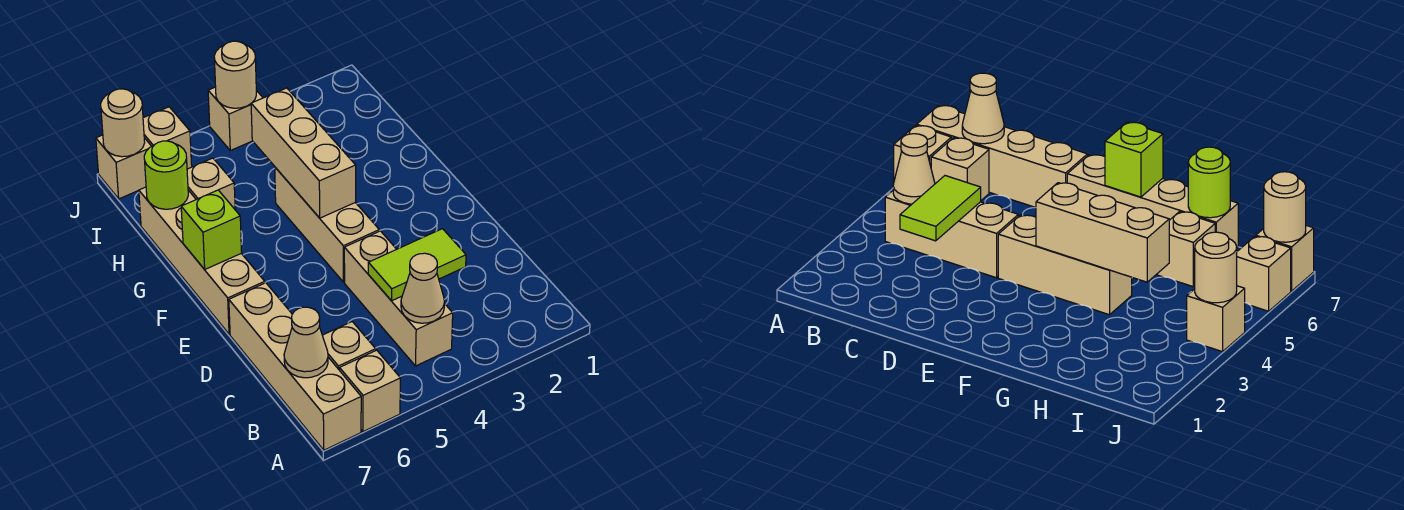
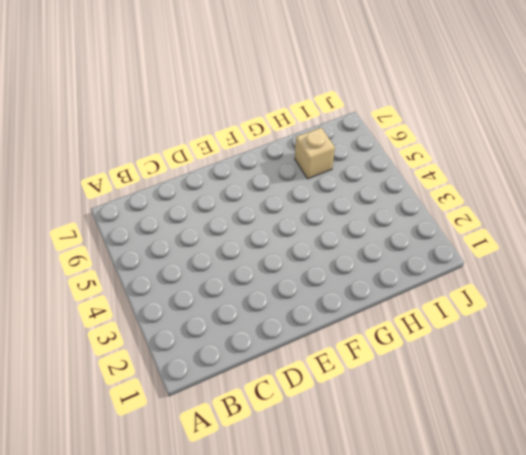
none -> tan 1x1 brick [340,350,401,432]
none -> tan 1x4 brick [229,283,361,450]
none -> tan 1x3 brick [344,231,453,366]

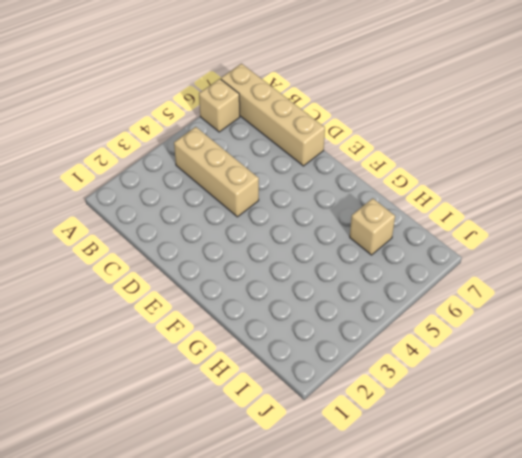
none -> tan 1x1 brick [322,322,376,370]
none -> tan 1x3 brick [275,167,379,282]
none -> tan 1x4 brick [139,187,265,334]

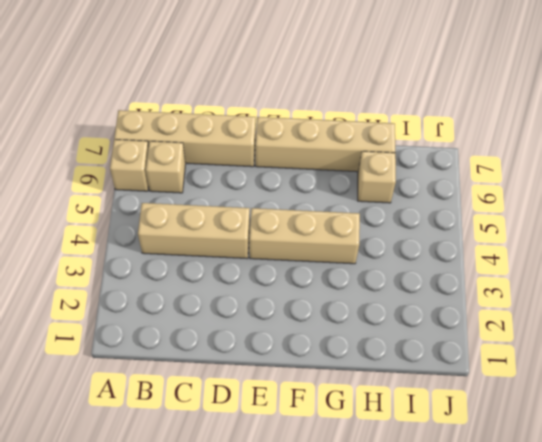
none -> tan 1x1 brick [208,87,263,150]
none -> tan 1x1 brick [143,107,192,169]
none -> tan 1x1 brick [96,135,151,199]

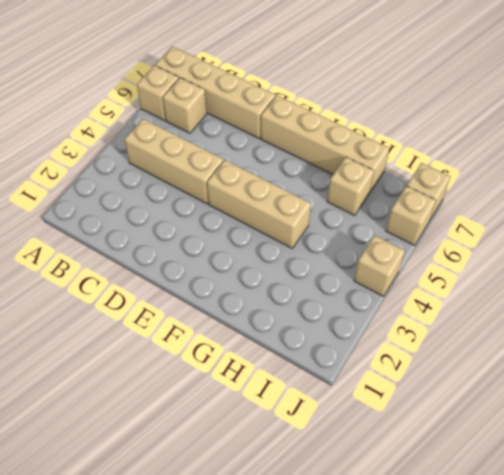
none -> tan 1x1 cone [401,253,445,323]
none -> tan 1x1 cone [284,307,328,378]
none -> lime 1x2 tile [368,229,466,301]

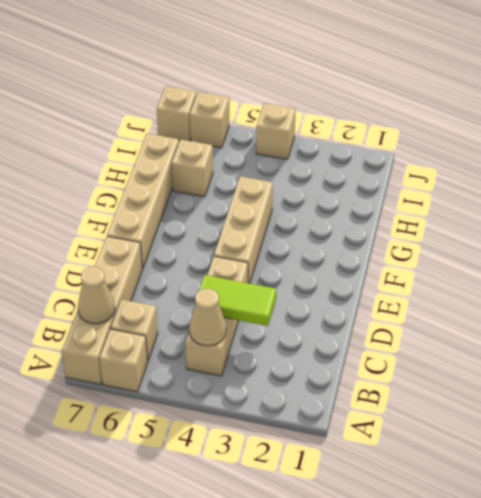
none -> tan 1x3 brick [251,88,356,218]
none -> lime 1x1 brick [181,190,242,269]
none -> lime 1x1 round brick [144,141,188,209]

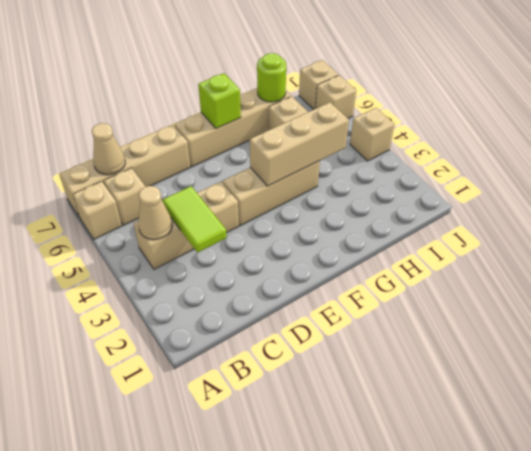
none -> tan 1x1 round brick [214,41,256,108]
none -> tan 1x1 round brick [101,89,145,157]

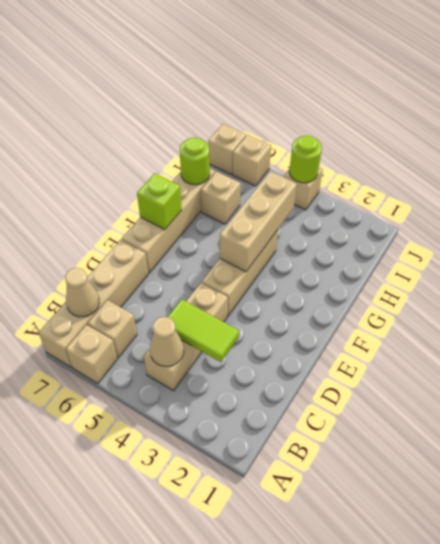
lime 1x1 round brick [289,136,322,183] -> tan 1x1 round brick [214,41,256,108]
none -> tan 1x1 round brick [101,89,145,157]

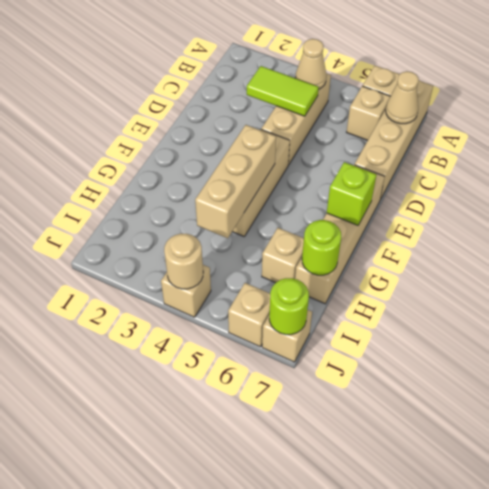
lime 1x1 round brick [269,278,309,335] -> tan 1x1 round brick [101,89,145,157]

